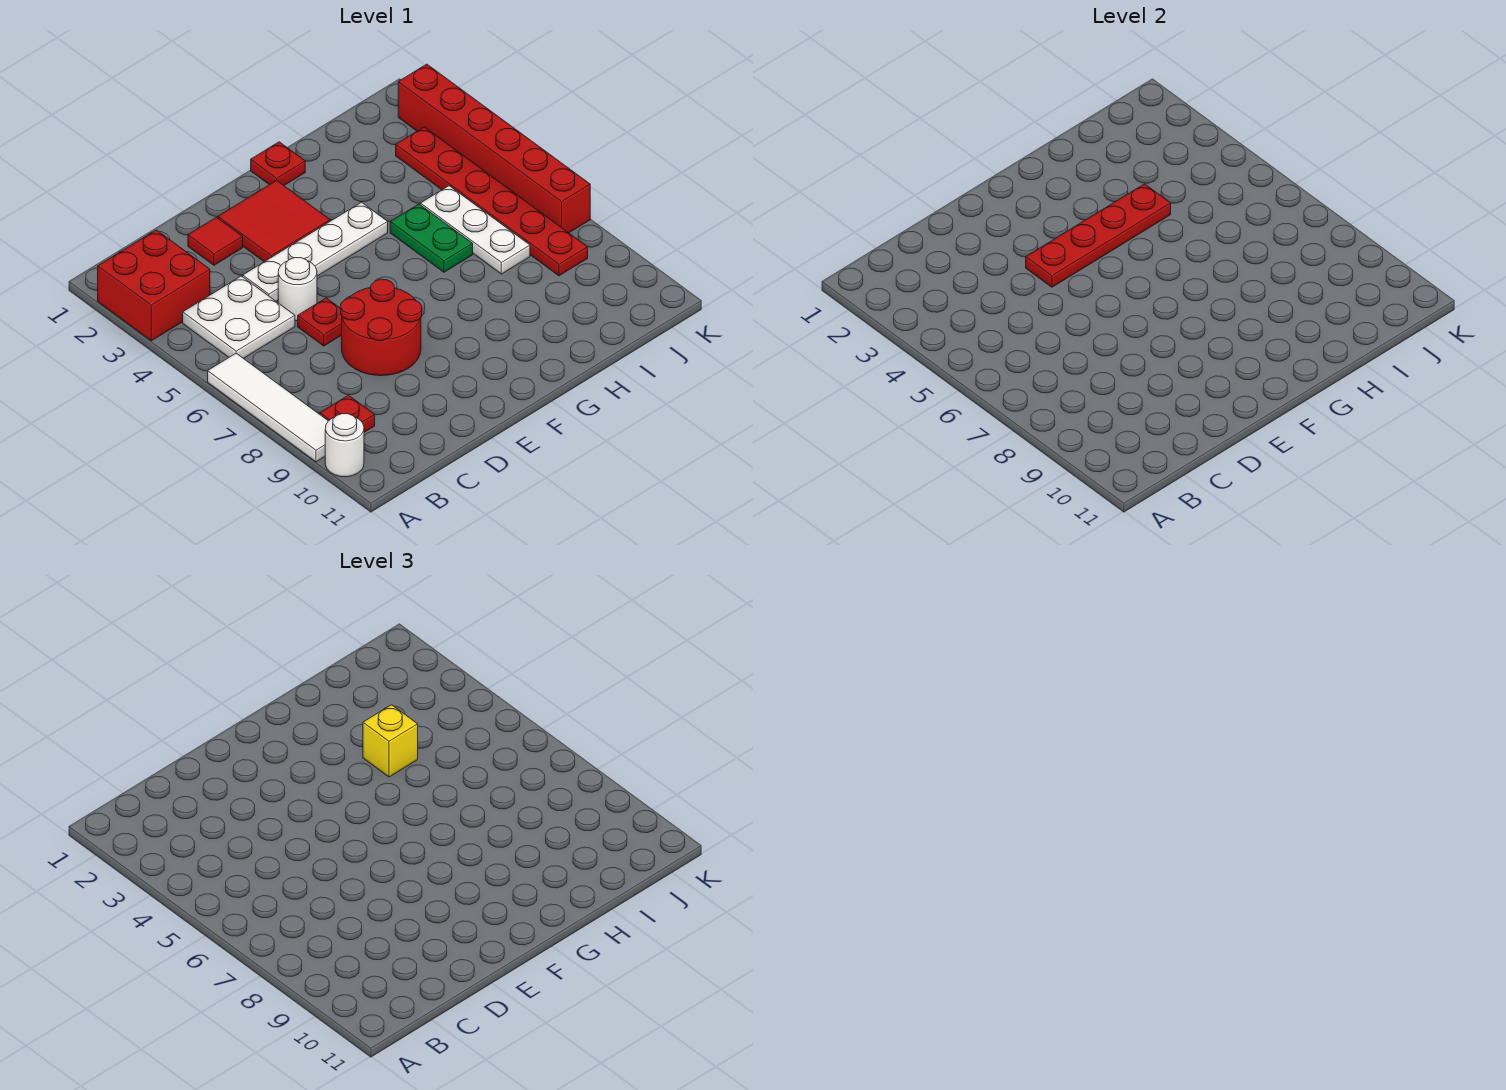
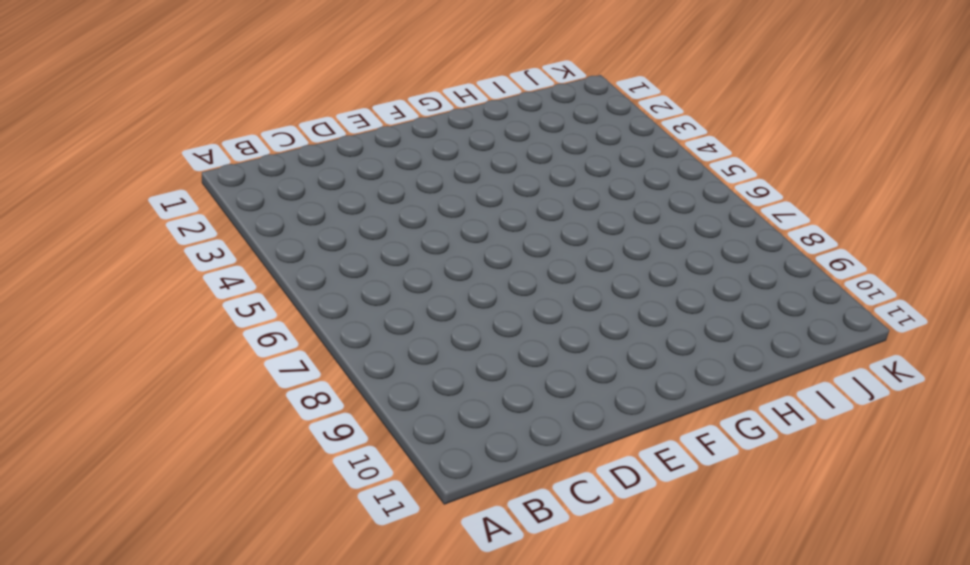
none -> red 2x2 brick [98,230,210,341]
none -> white 1x4 tile [208,353,328,462]
none -> white 1x1 round brick [325,414,364,477]

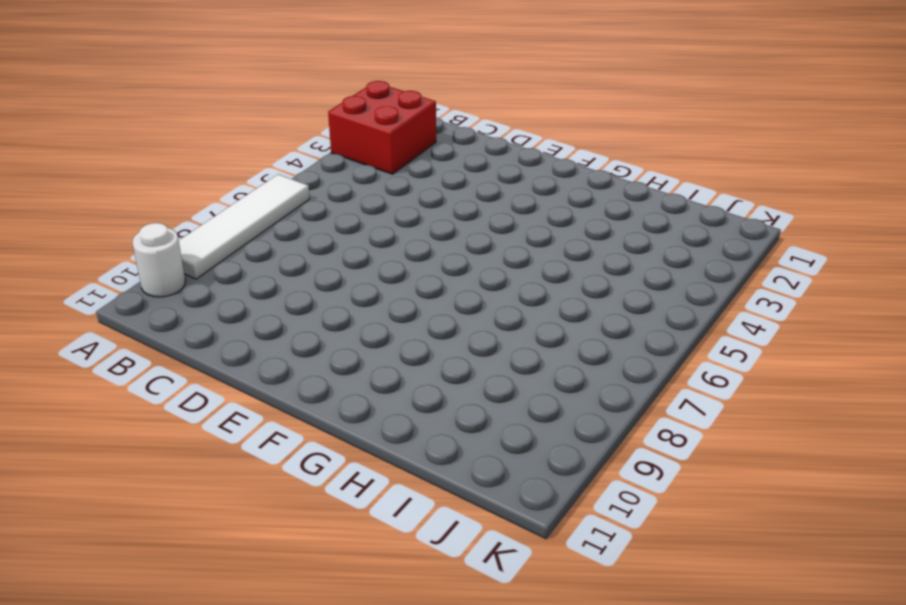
none -> white 2x2 plate [183,276,295,359]
none -> red 1x1 plate [320,395,375,432]
none -> red 1x1 tile [188,217,243,265]

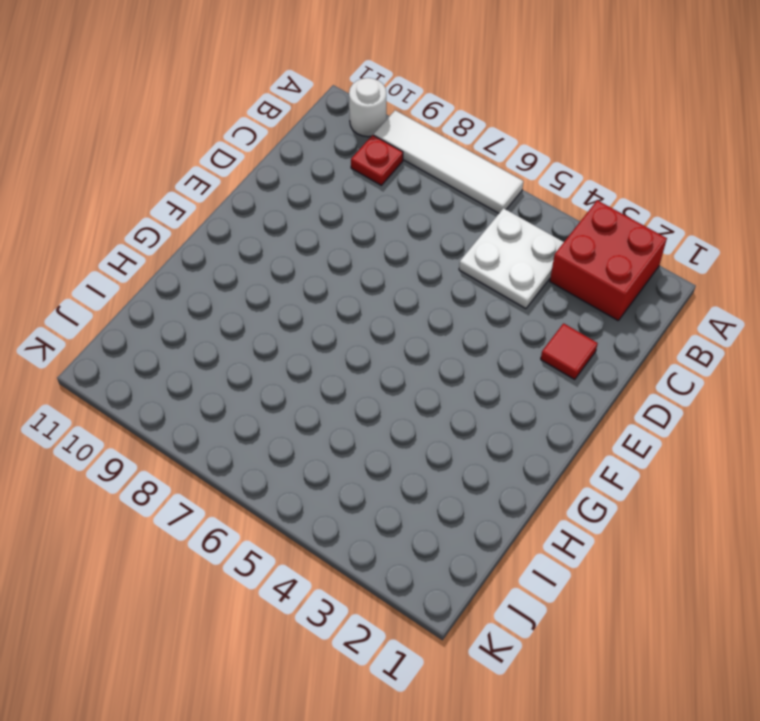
none -> white 1x4 plate [243,202,388,301]
none -> white 1x1 round brick [278,258,317,321]
none -> red 1x1 plate [298,298,342,346]

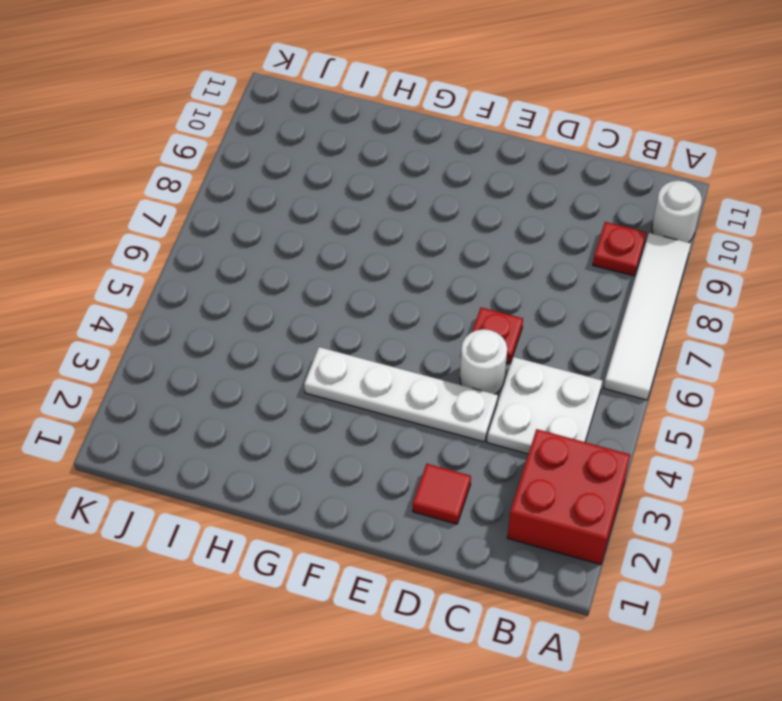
none -> red 2x2 round brick [341,279,422,376]
none -> red 2x2 tile [218,180,330,262]
none -> red 1x1 plate [251,142,305,185]

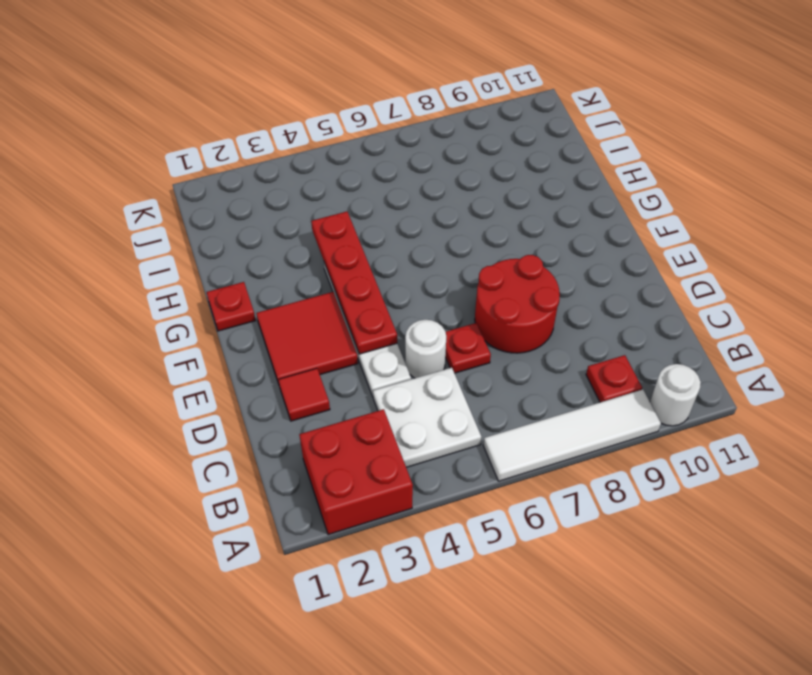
none -> green 1x2 plate [390,204,473,272]
none -> white 1x3 plate [420,186,530,274]
none -> red 1x6 plate [396,127,588,276]

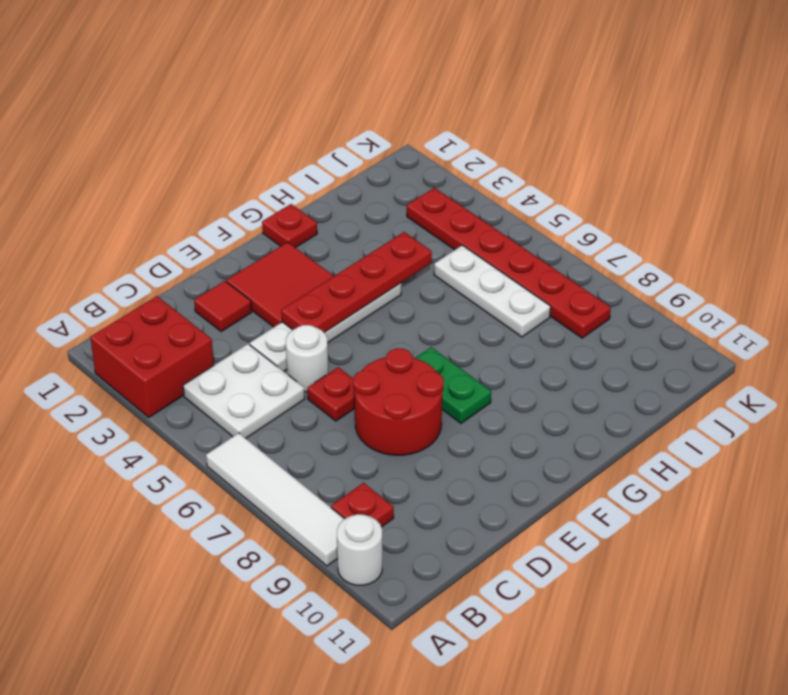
green 1x2 plate [416,347,491,423] -> green 1x2 plate moved to [390,204,473,272]
none -> red 1x6 brick [398,64,590,233]
none -> yellow 1x1 brick [363,705,418,777]

